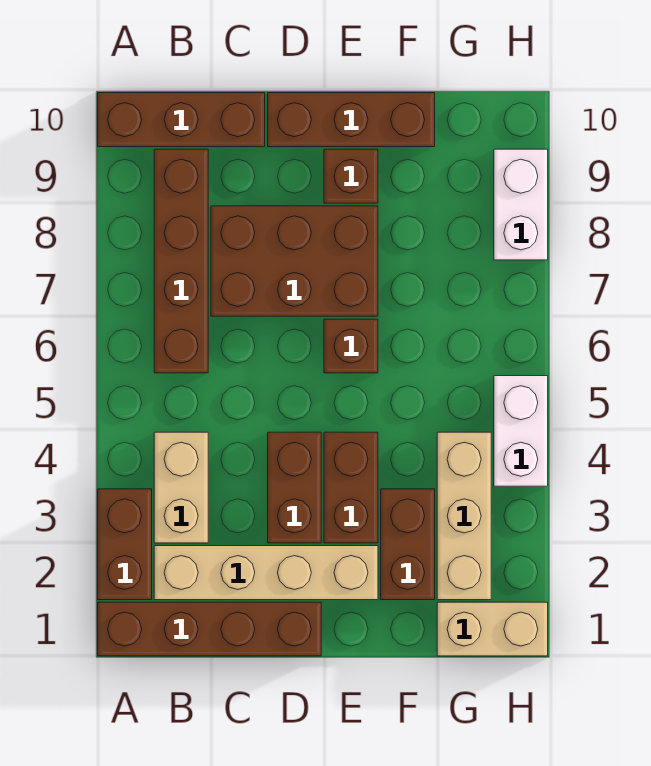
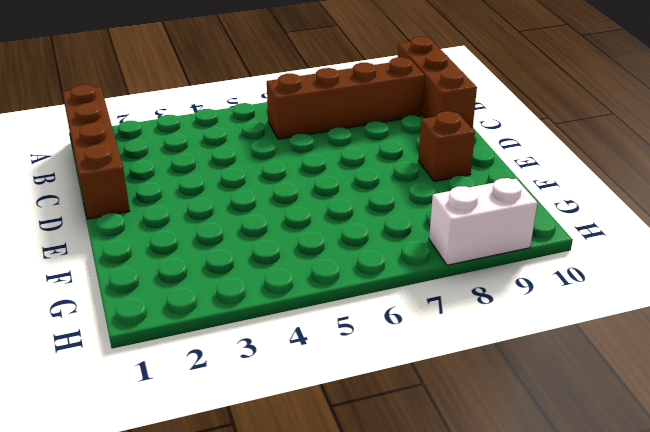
none -> brown 1x2 brick [98,489,152,600]
none -> tan 1x4 brick [154,546,378,600]
none -> tan 1x2 brick [154,432,208,543]

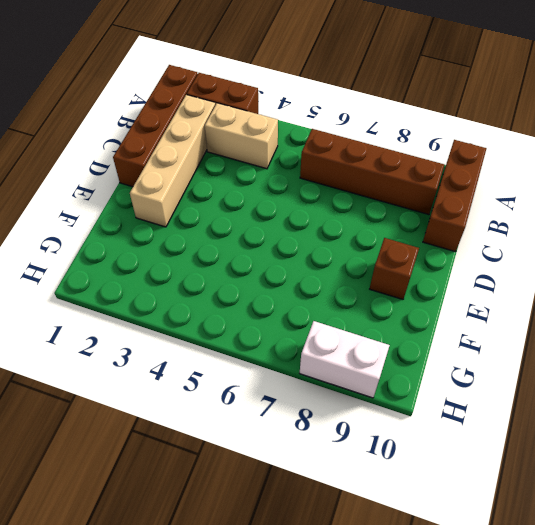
none -> brown 2x3 brick [211,206,378,316]
none -> brown 1x2 brick [268,432,321,543]
none -> brown 1x3 brick [268,93,435,147]

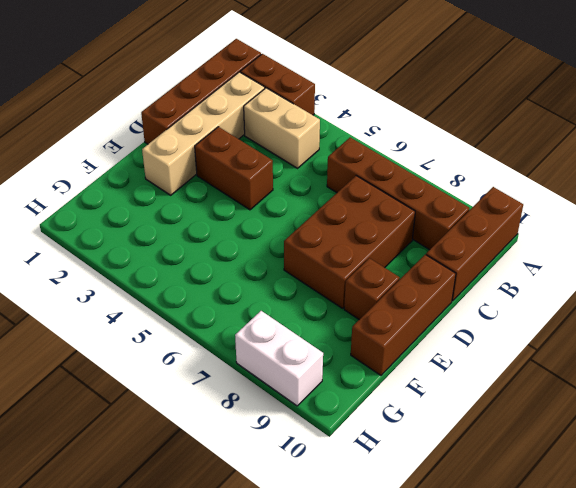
none -> brown 1x2 brick [324,432,378,543]
none -> brown 1x1 brick [324,319,378,373]
none -> brown 1x2 brick [381,489,435,600]

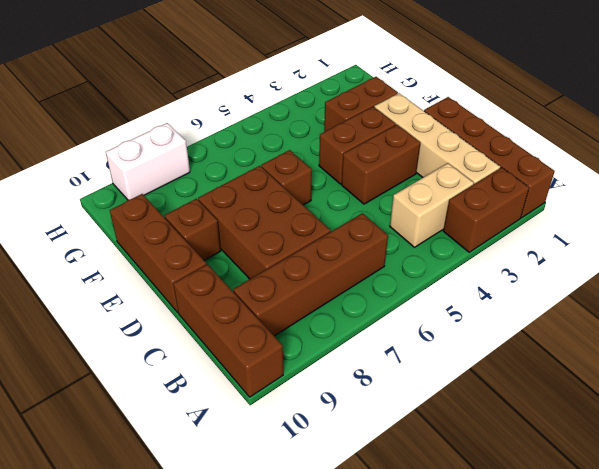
none -> tan 1x2 brick [437,602,548,656]
none -> tan 1x3 brick [437,432,491,600]
none -> white 1x2 brick [494,376,548,486]

